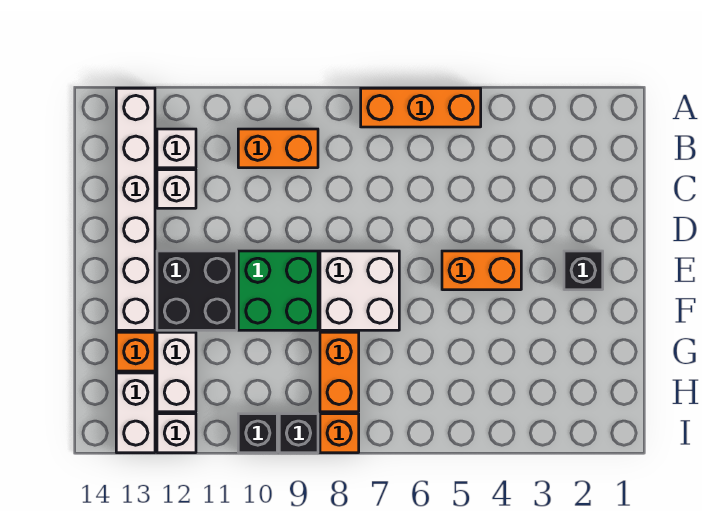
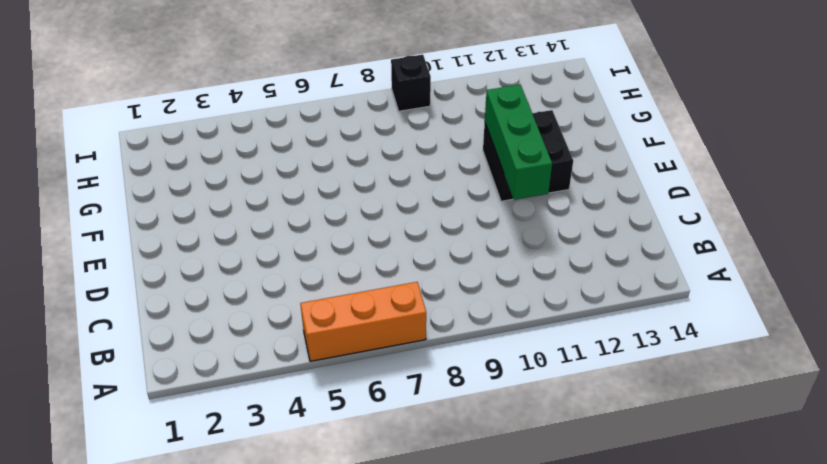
green 1x3 brick [485,85,552,200] -> none
none -> white 1x6 brick [116,88,155,330]
none -> orange 1x2 brick [238,129,318,168]
none -> white 1x1 brick [157,129,196,168]

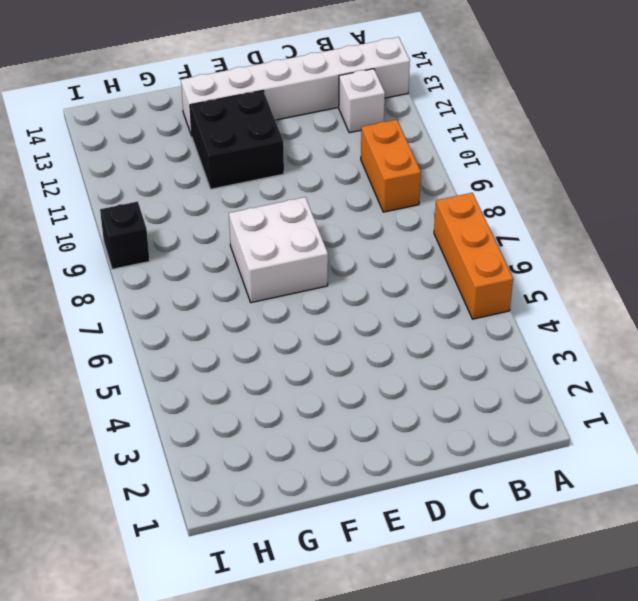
none -> white 1x1 brick [157,170,196,208]
none -> black 1x1 brick [564,251,603,290]
none -> orange 1x2 brick [442,251,521,290]

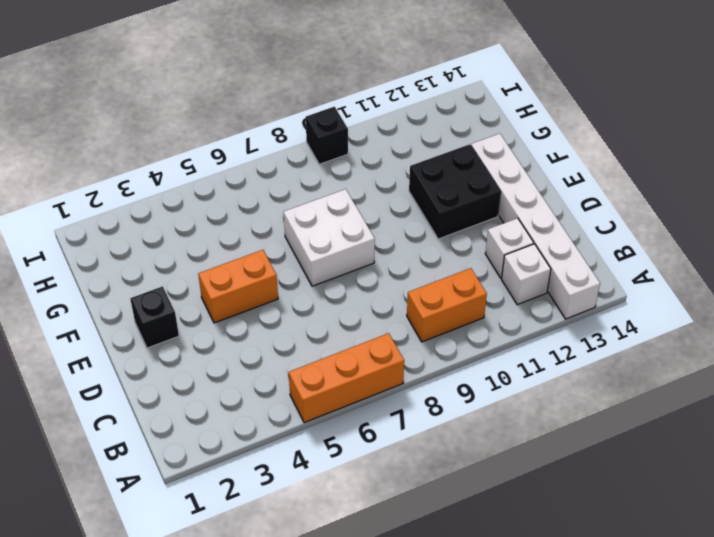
none -> green 2x2 brick [238,251,318,330]
none -> orange 1x2 brick [320,332,359,412]
none -> white 1x2 brick [157,332,196,412]

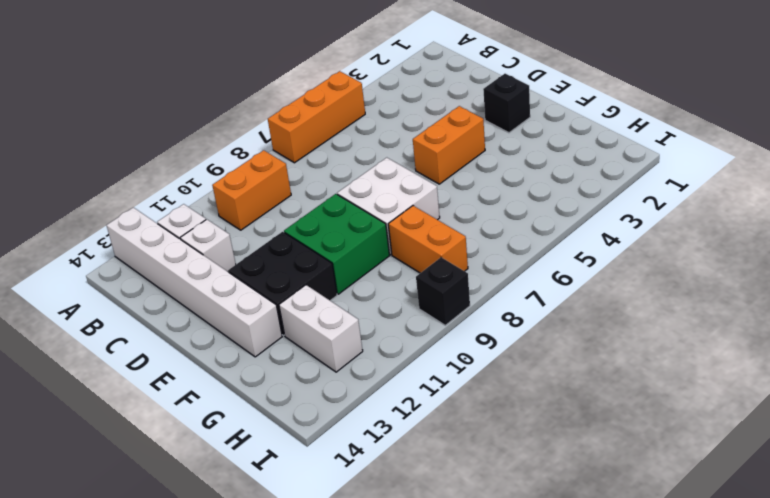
none -> orange 1x1 brick [116,332,155,371]
none -> white 1x2 brick [116,373,155,453]
none -> orange 1x1 brick [320,414,359,453]

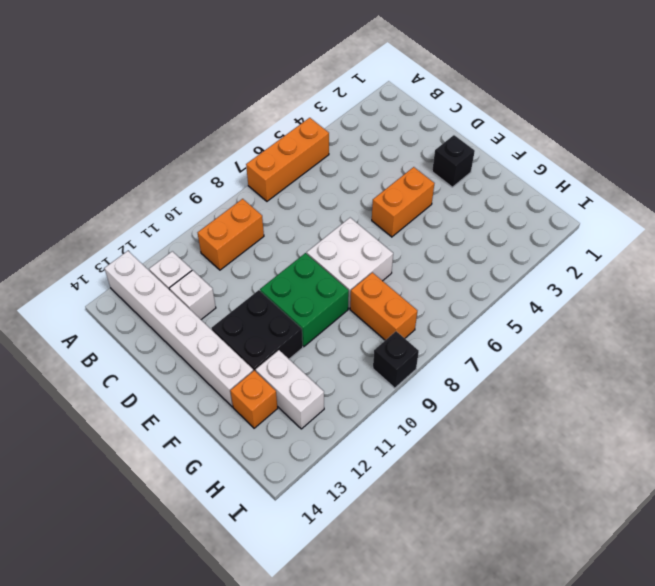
none -> white 1x2 brick [116,373,155,453]
none -> orange 1x1 brick [320,414,359,453]
none -> black 1x1 brick [238,414,277,453]

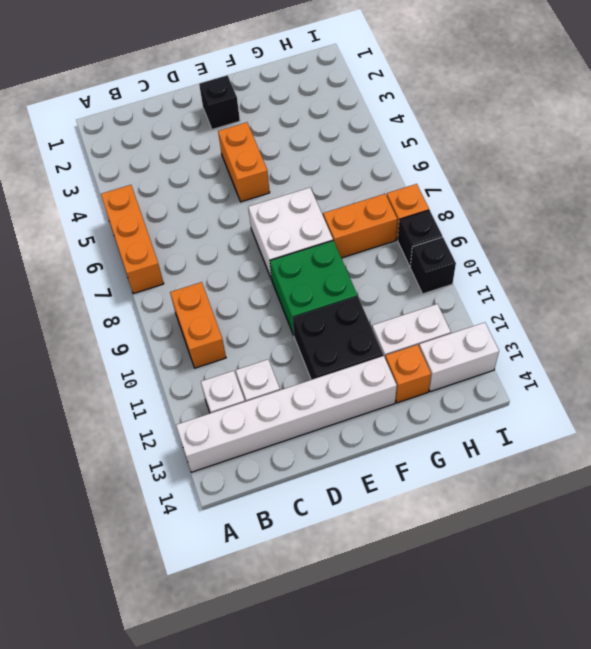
none -> white 1x1 brick [157,414,196,453]

